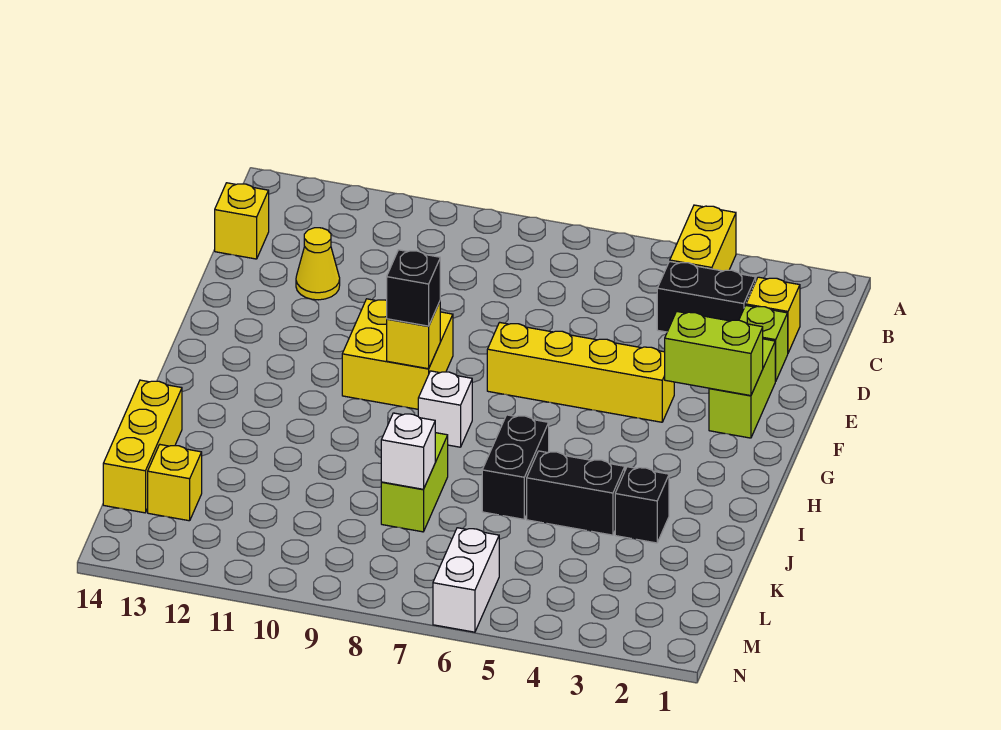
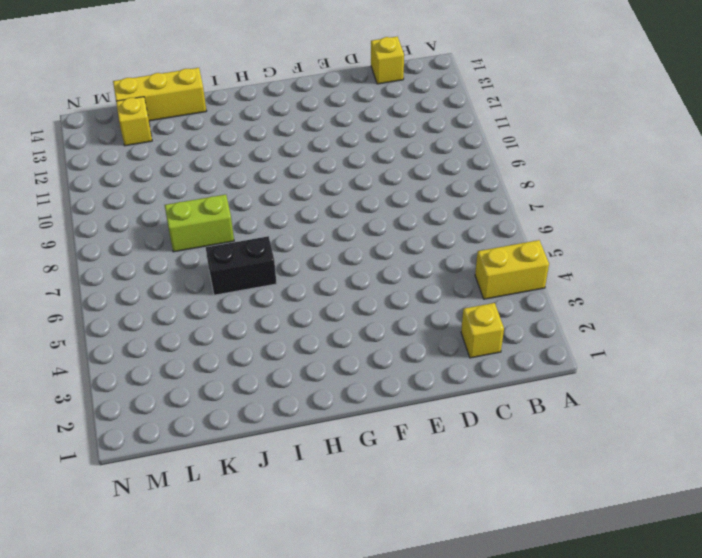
none -> black 1x2 brick [657,261,756,332]
none -> lime 1x1 brick [739,306,788,381]
none -> yellow 1x1 cone [296,228,340,300]

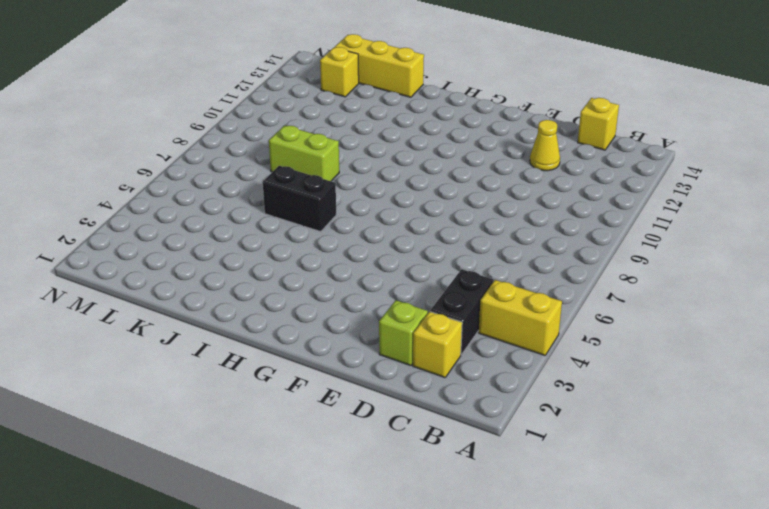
none -> lime 1x2 brick [709,339,776,438]
none -> yellow 1x4 brick [487,322,674,422]
none -> yellow 2x2 brick [342,299,453,409]

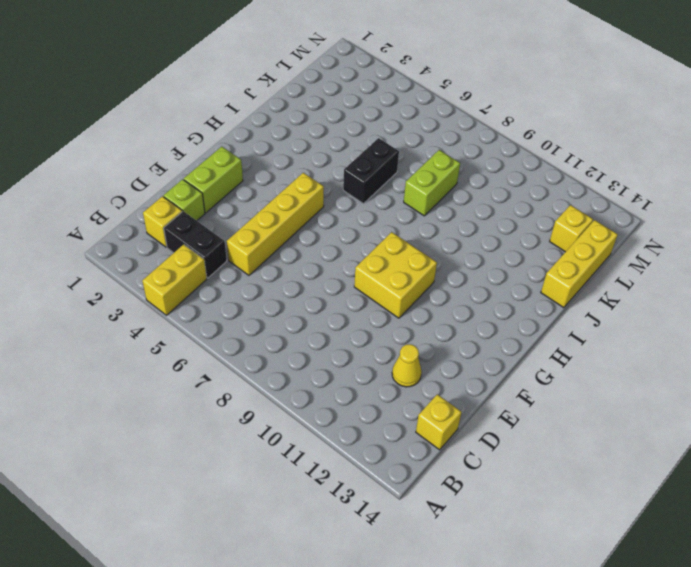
yellow 1x4 brick [227,173,324,275] -> yellow 1x4 brick turned to [487,322,674,422]
none -> white 1x1 brick [418,371,472,447]
none -> black 1x1 brick [615,467,669,543]
none -> black 1x2 brick [527,451,625,535]

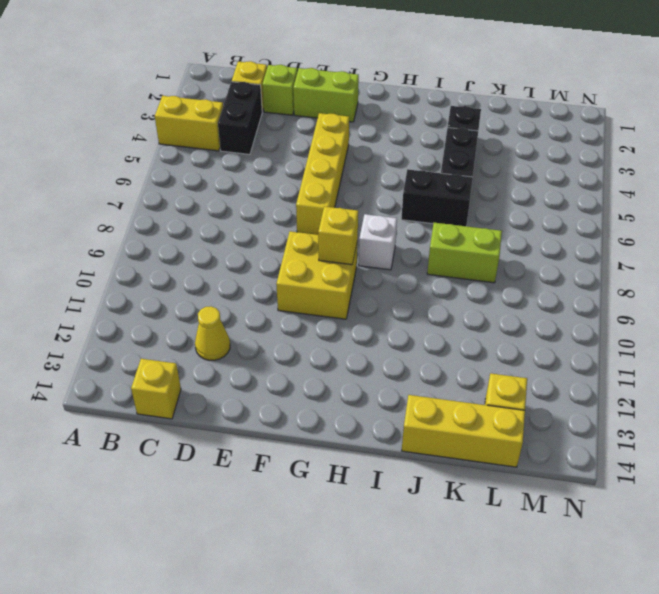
none -> white 1x2 brick [433,528,499,632]
none -> lime 1x2 brick [665,311,763,396]
none -> white 1x1 brick [381,413,435,489]

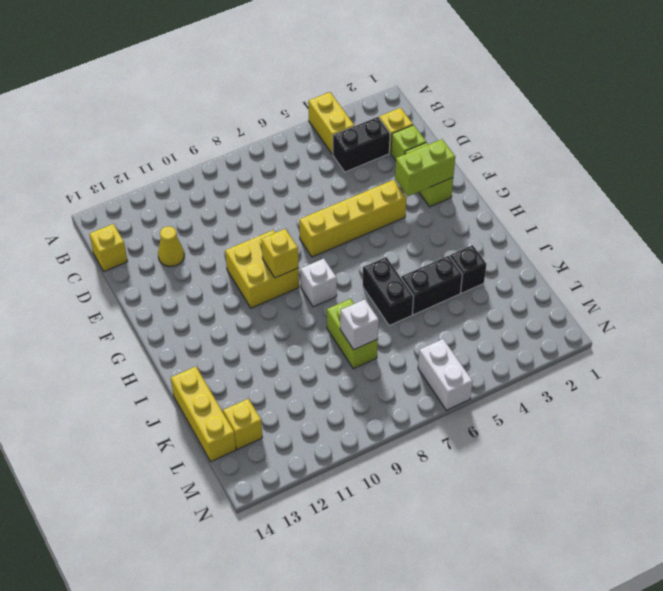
none -> black 1x1 brick [387,250,440,326]

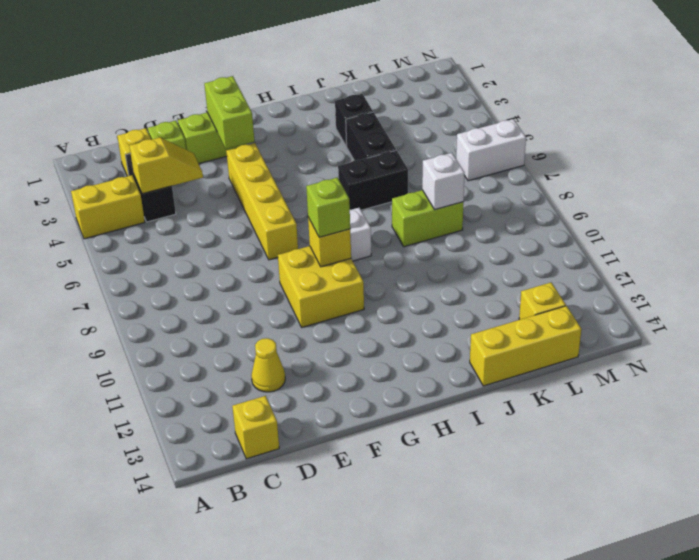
yellow 1x2 slope [130,138,203,194] -> none
lime 1x1 brick [306,178,350,237] -> black 1x1 brick [387,250,440,326]

